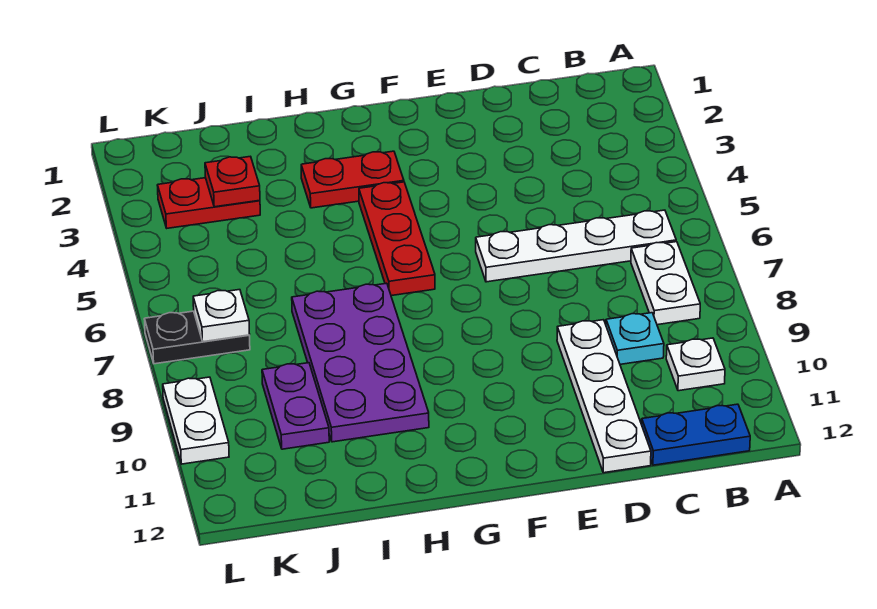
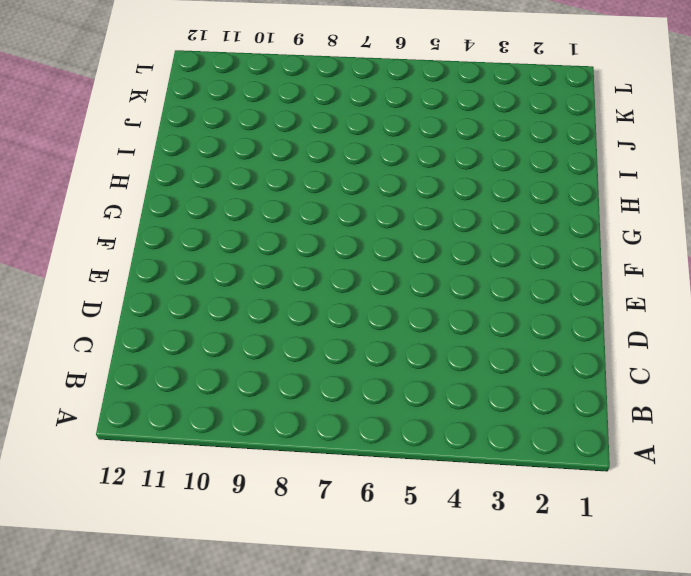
none -> white 1x4 plate [476,210,676,282]
none -> white 1x2 plate [631,242,700,325]
none -> white 1x1 plate [666,338,725,391]

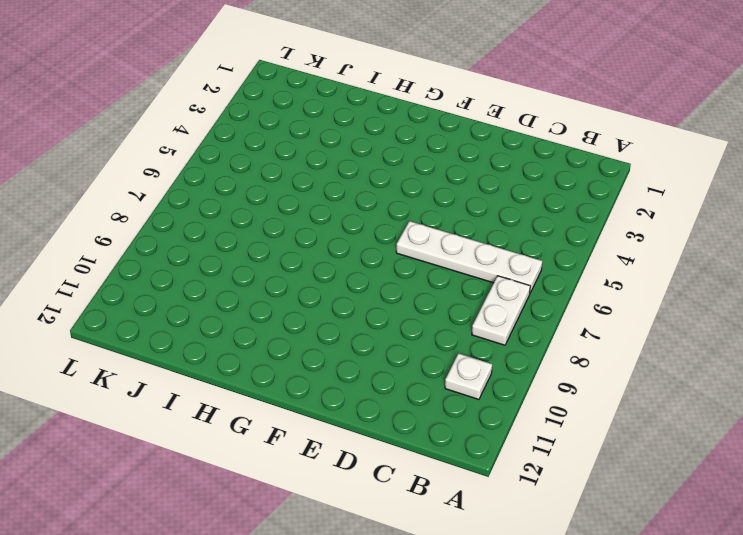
none -> blue 1x2 plate [642,404,750,465]
none -> cyan 1x1 plate [606,313,664,364]
none -> white 1x4 plate [557,320,651,473]

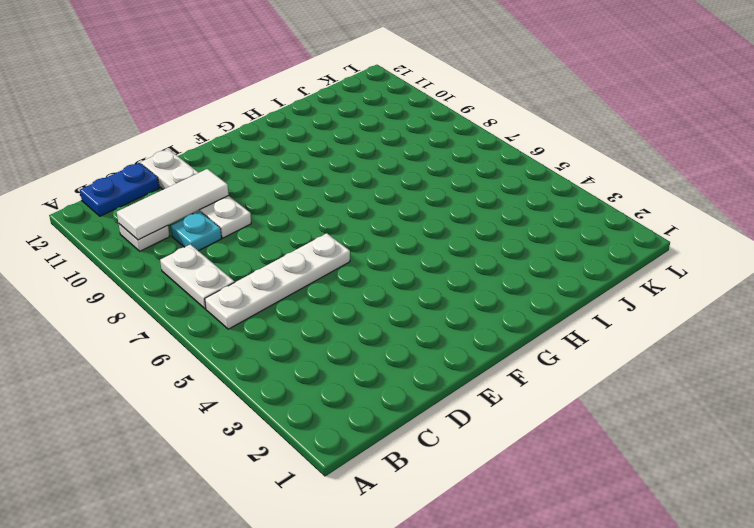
white 1x3 tile [117,169,229,240] -> none
none -> red 1x2 plate [301,151,404,208]
none -> red 1x3 plate [359,182,435,296]
none -> purple 2x4 plate [292,283,429,442]

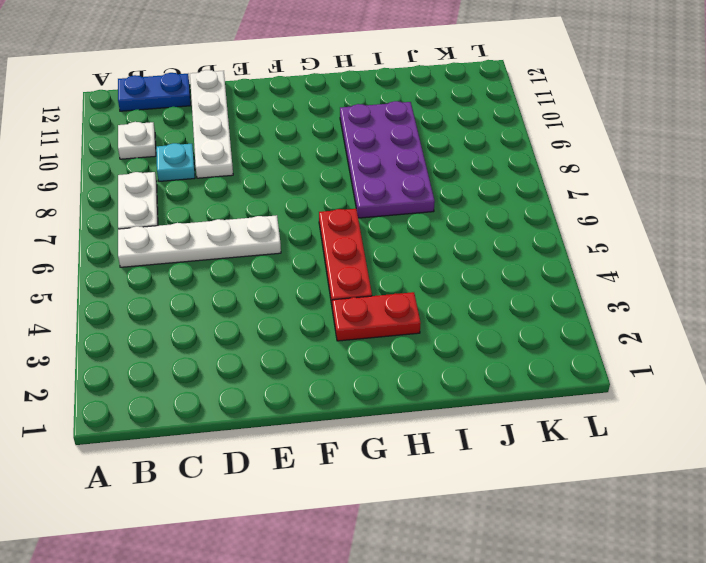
none -> red 1x2 plate [157,178,260,228]
none -> purple 1x2 plate [262,363,329,449]
none -> black 1x2 plate [145,311,250,364]

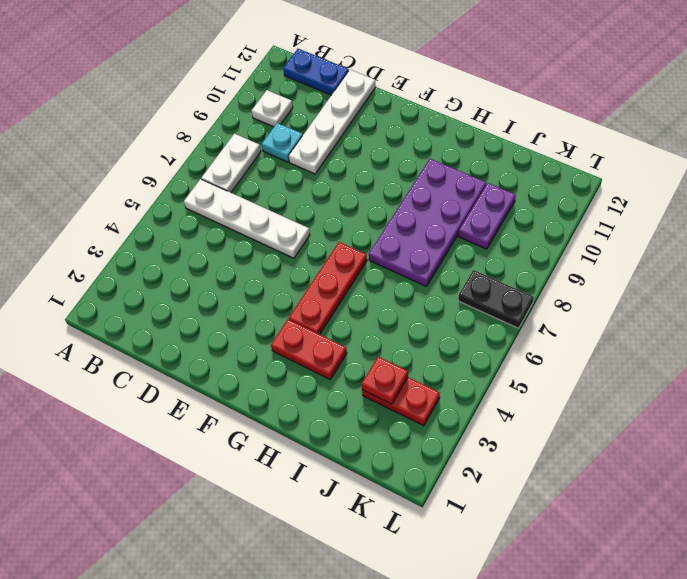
none -> white 1x2 plate [163,377,229,464]
none -> white 1x1 plate [193,290,250,342]

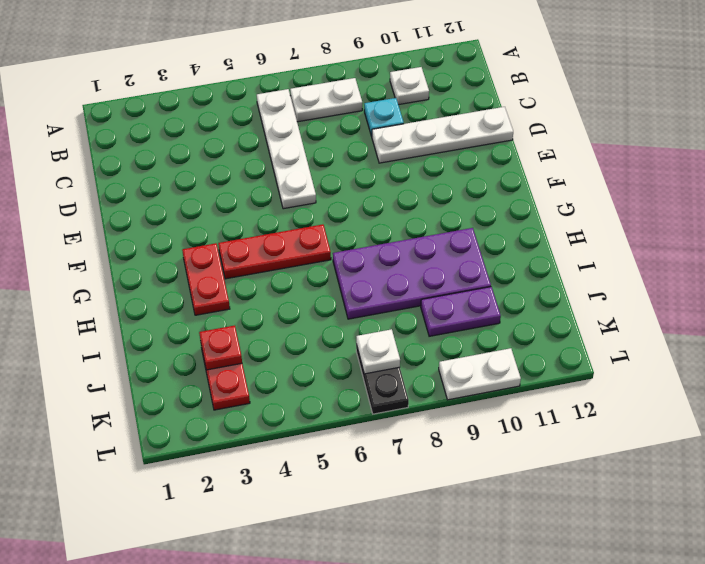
none -> blue 1x2 plate [642,404,750,465]

